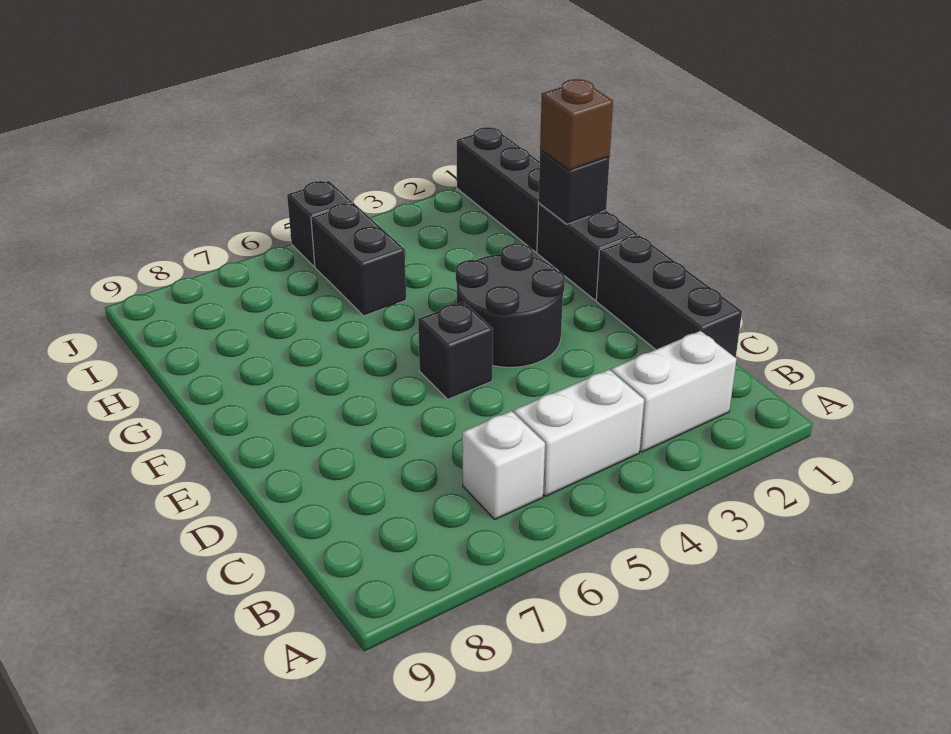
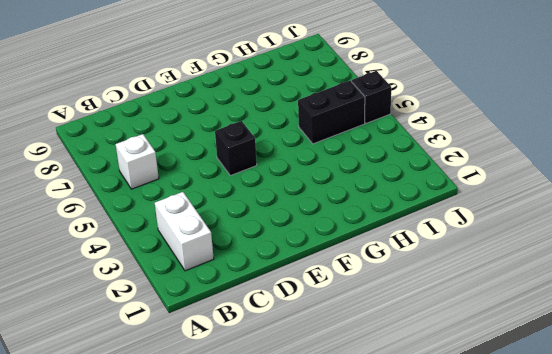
none -> white 1x2 brick [514,370,644,496]
none -> black 1x3 brick [596,235,742,358]
none -> black 2x2 round brick [456,244,565,367]

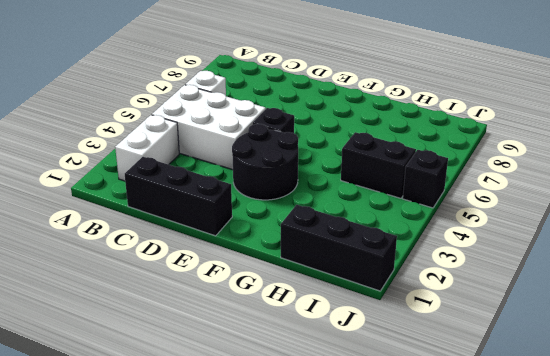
white 2x3 brick [152,85,266,170] -> white 1x2 brick [514,370,644,496]
none -> black 1x2 brick [537,203,638,300]
none -> black 1x1 brick [538,150,610,224]
none -> brown 1x1 brick [540,79,613,170]

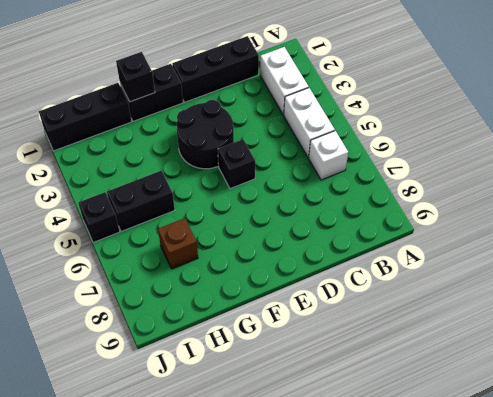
brown 1x1 brick [158,218,198,269] -> brown 1x1 brick moved to [540,79,613,170]

